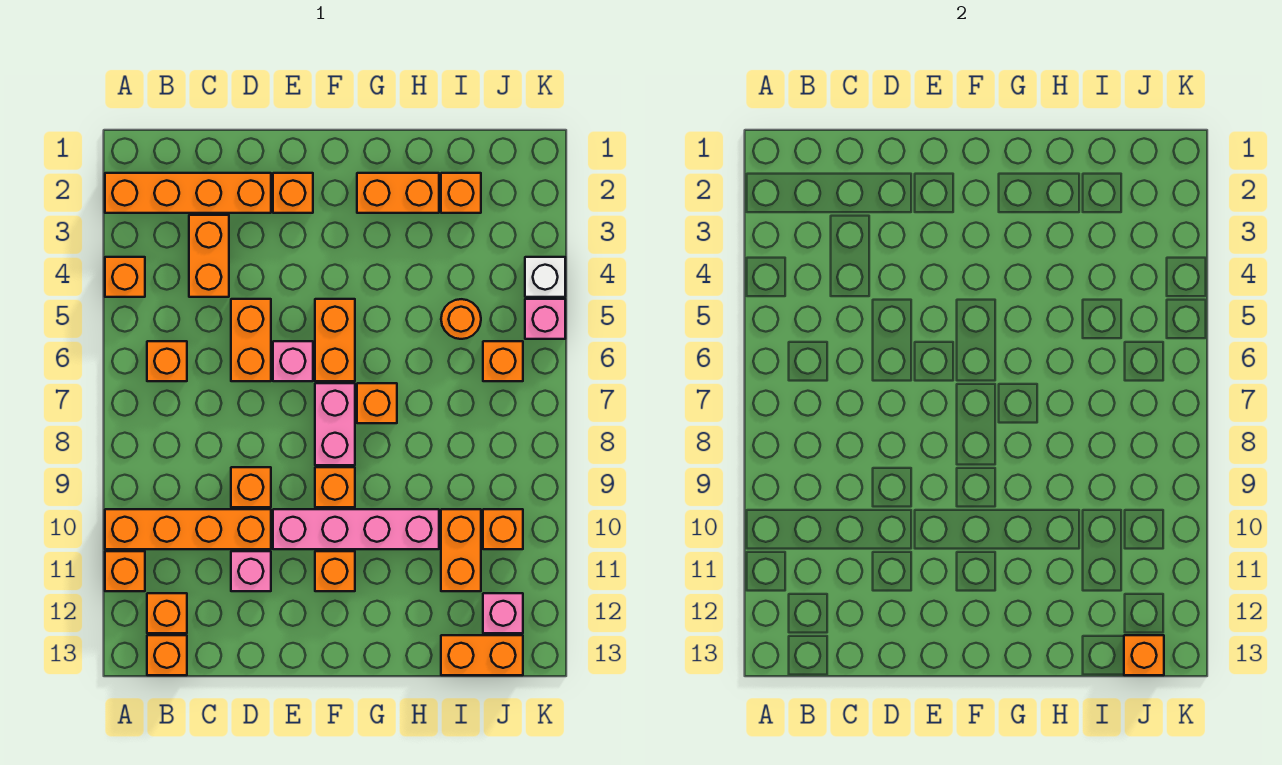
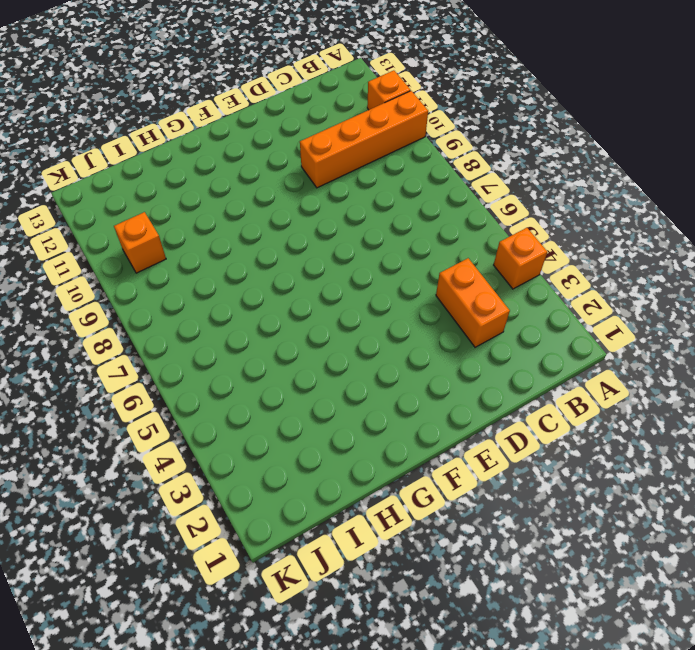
none -> orange 1x4 brick [105,173,271,213]
none -> orange 1x1 brick [147,341,187,381]
none -> orange 1x1 brick [147,593,187,633]
none -> orange 1x1 brick [147,635,187,675]

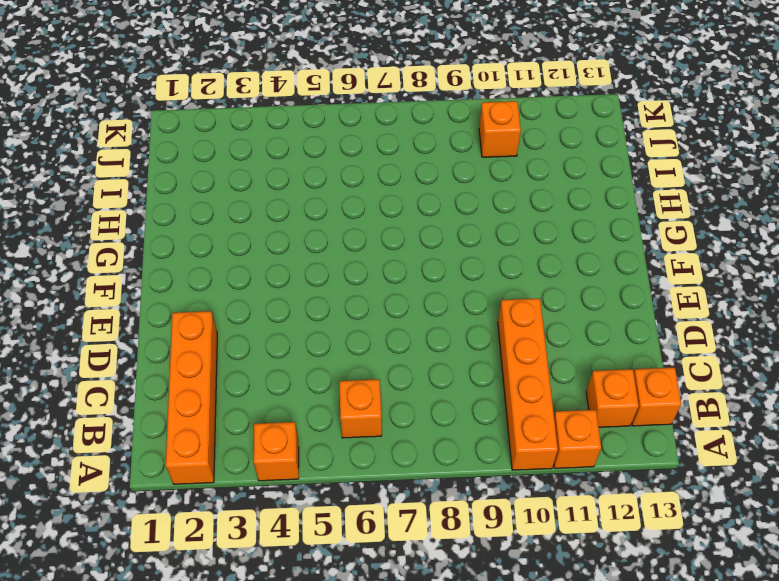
none -> orange 1x2 brick [189,215,229,297]
none -> orange 1x2 brick [231,299,271,381]
none -> orange 1x1 brick [231,467,271,507]
none -> pink 1x1 brick [231,551,271,591]

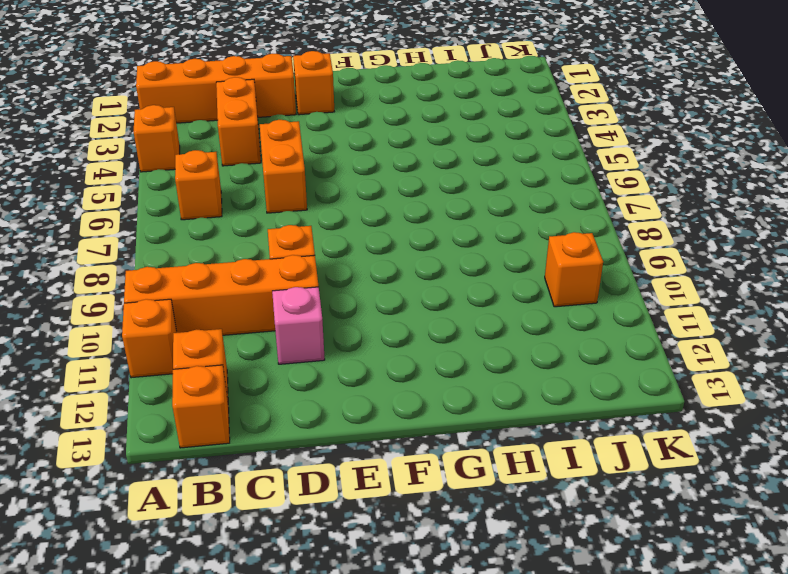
none -> pink 1x1 brick [273,341,313,381]
none -> pink 1x4 brick [273,509,439,549]
none -> orange 1x2 brick [315,299,355,381]
none -> pink 1x2 brick [315,383,355,465]

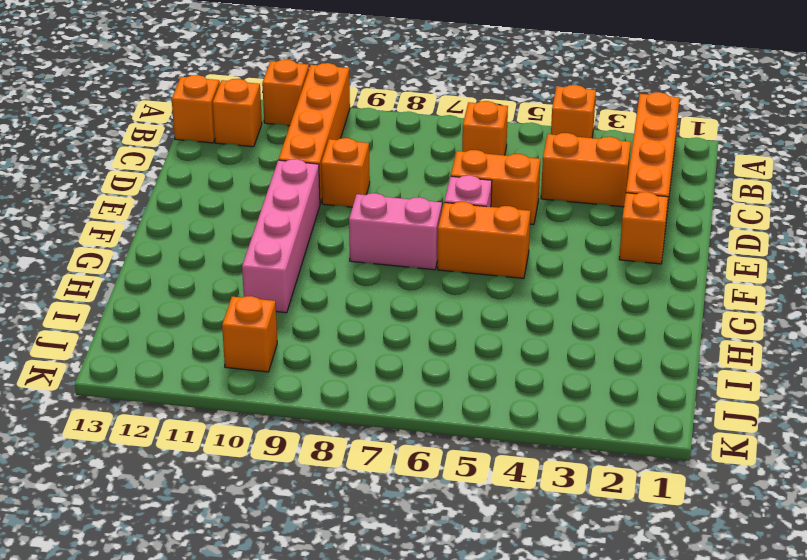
none -> pink 1x1 brick [231,551,271,591]
none -> orange 1x1 brick [315,467,355,507]
none -> orange 1x1 brick [315,551,355,591]
none -> orange 1x2 brick [357,173,439,213]

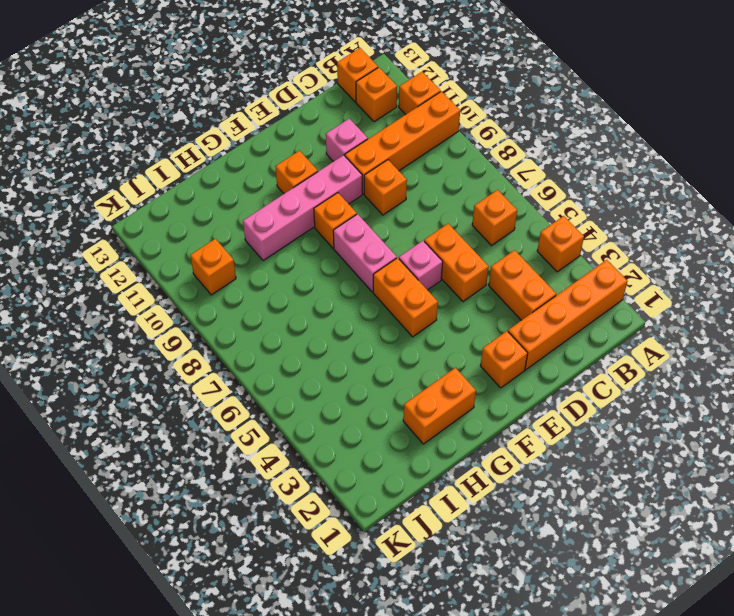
none -> orange 1x1 brick [357,383,397,423]
none -> orange 1x1 brick [441,173,481,213]
none -> orange 1x1 round brick [441,299,481,339]
none -> orange 1x2 brick [441,509,481,591]

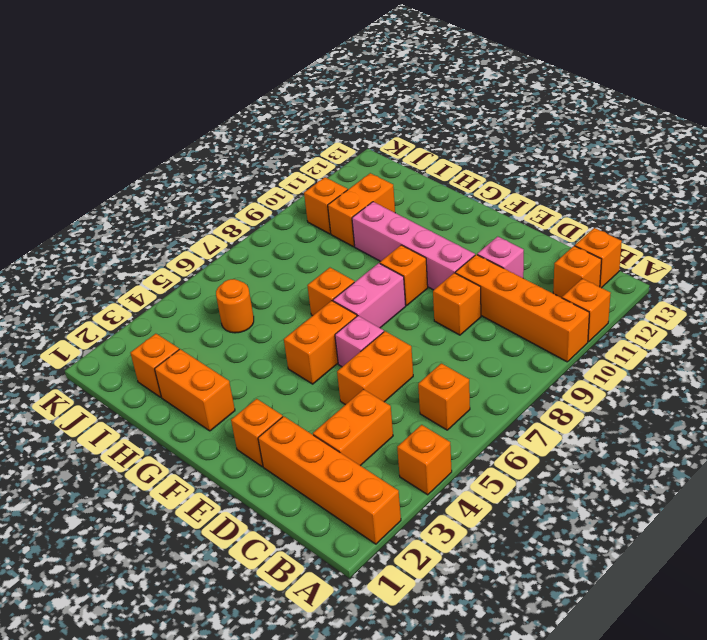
none -> orange 1x1 brick [315,551,355,591]
none -> orange 1x2 brick [441,635,523,675]
none -> orange 1x1 brick [483,341,523,381]
none -> pink 1x1 brick [483,593,523,633]

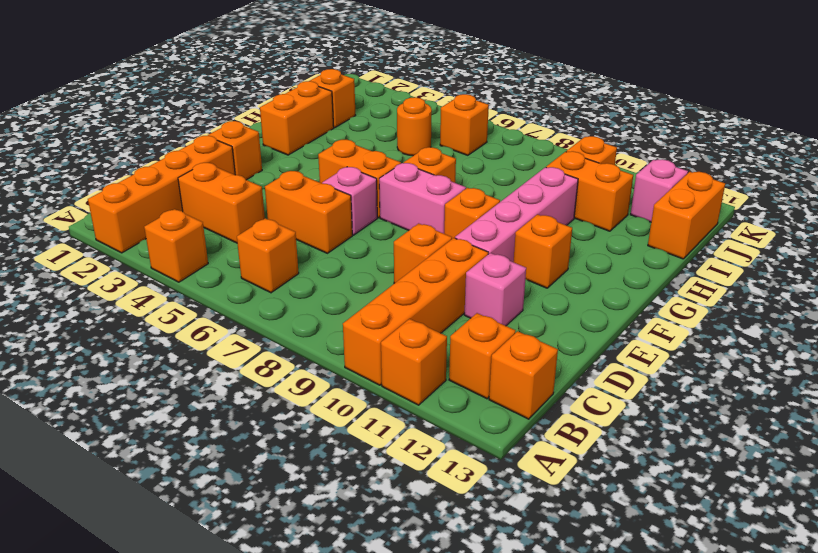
none -> white 1x1 brick [525,257,565,297]
none -> pink 1x1 brick [525,299,565,339]
none -> orange 1x1 brick [1124,635,1164,675]

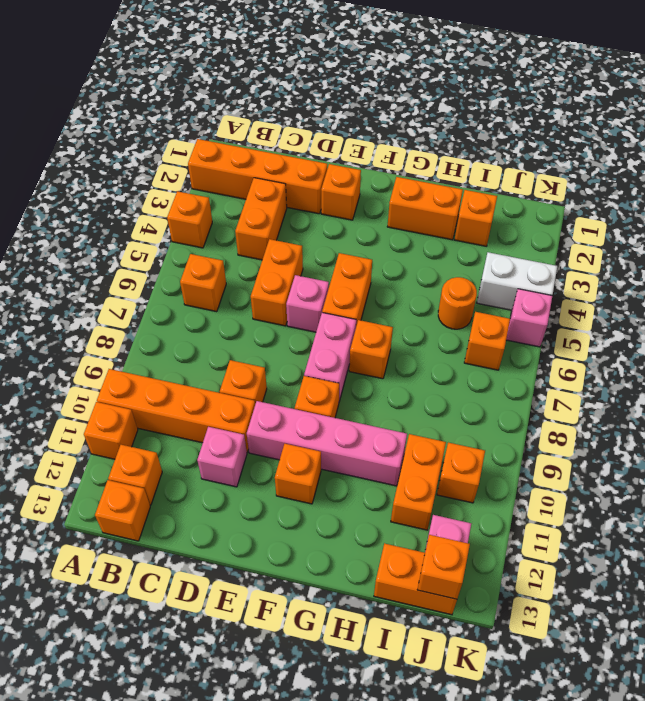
white 1x2 brick [477,252,557,310] -> white 1x1 brick [525,257,565,297]

